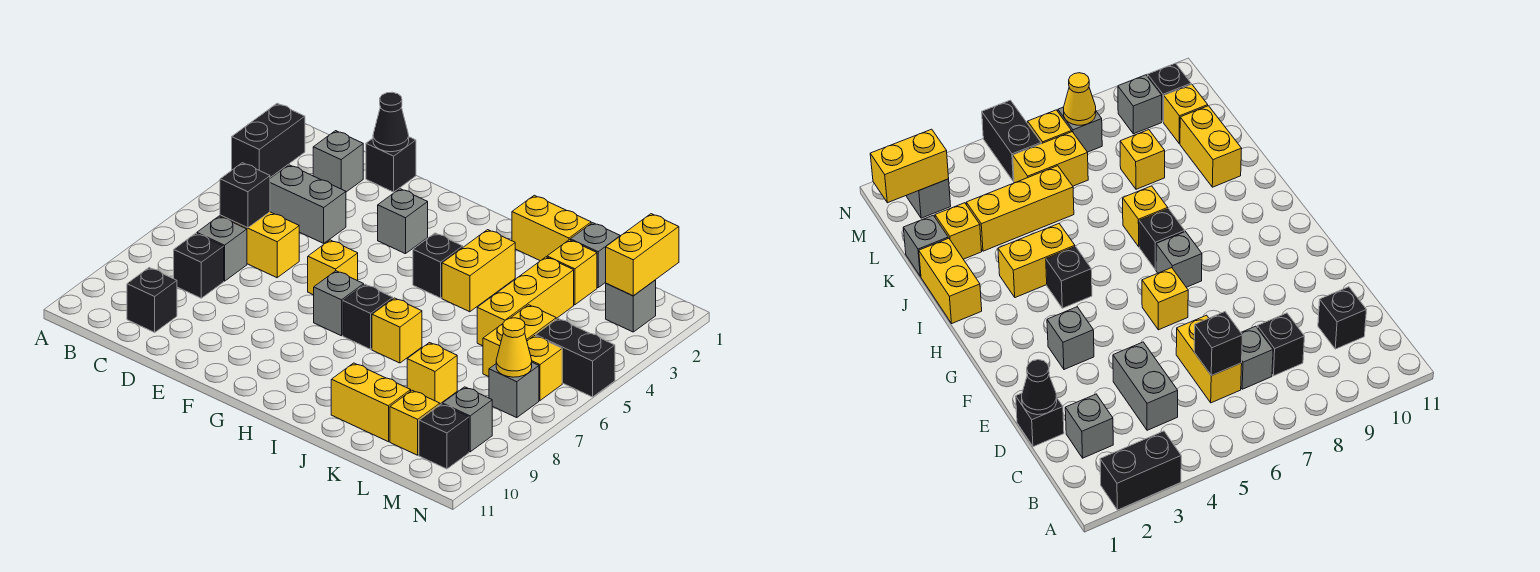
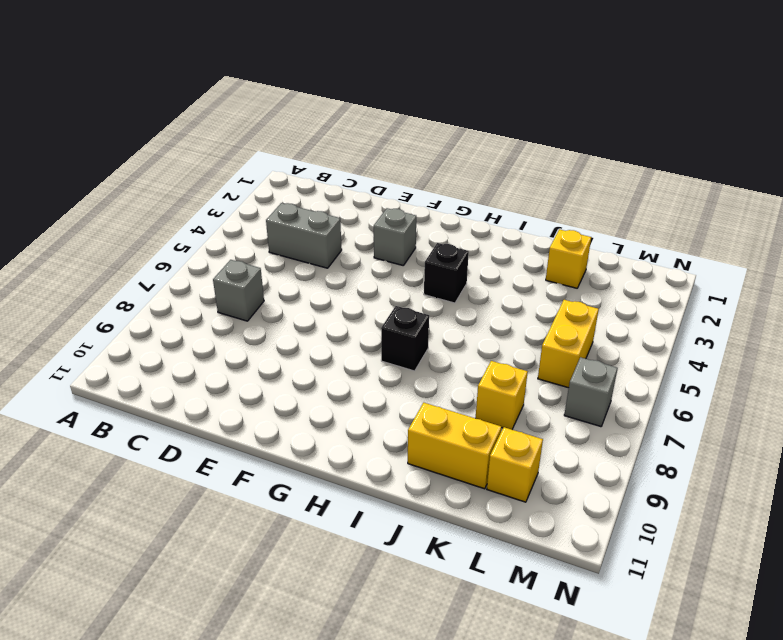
none -> black 1x2 brick [232,103,305,177]
none -> grey 1x1 brick [313,131,363,192]
none -> yellow 1x2 brick [220,212,299,278]
none -> black 1x1 brick [174,233,224,298]

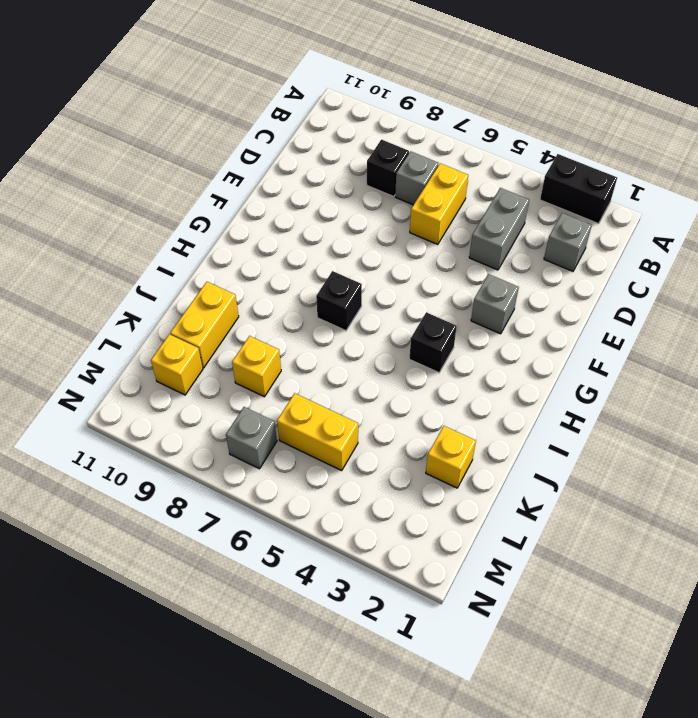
none -> black 1x1 brick [127,268,177,332]
none -> black 1x1 brick [366,137,416,192]
none -> yellow 1x1 brick [308,240,358,295]
none -> grey 1x1 brick [314,271,364,336]

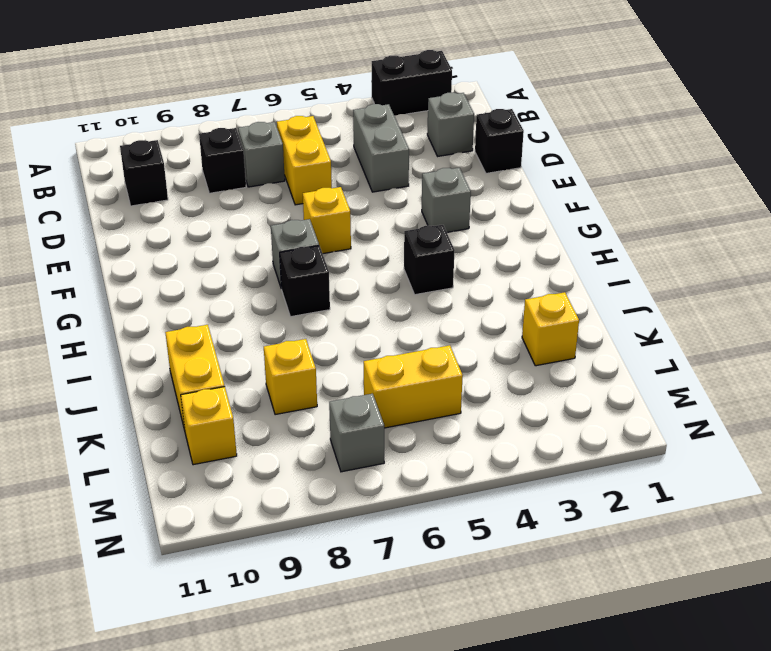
none -> yellow 1x2 brick [512,195,591,261]
none -> yellow 1x2 brick [442,230,515,312]
none -> yellow 1x1 brick [372,298,422,363]
none -> grey 1x1 brick [570,223,620,288]

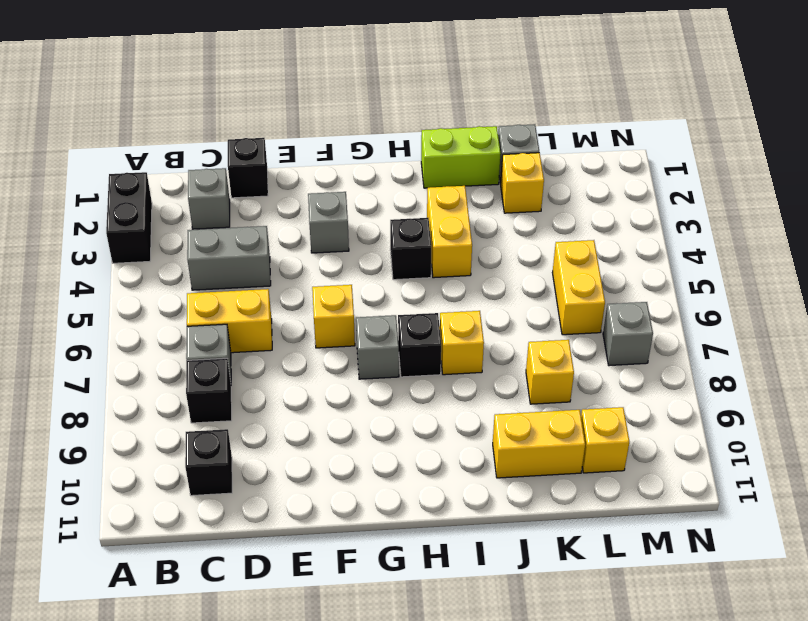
lime 1x2 brick [421,126,501,188] -> yellow 1x2 brick [512,195,591,261]
none -> yellow 1x3 brick [477,257,574,346]
none -> grey 1x1 brick [606,280,656,332]
none -> black 1x2 brick [536,319,615,397]
none -> yellow 1x1 brick [527,336,562,400]

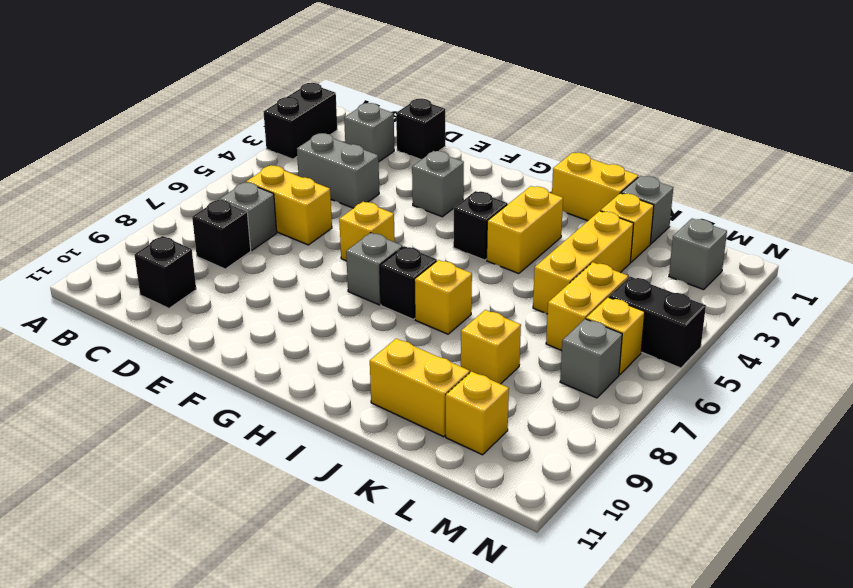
none -> grey 1x1 brick [442,387,492,452]
none -> black 1x1 brick [419,404,469,469]
none -> black 1x1 brick [220,163,270,228]
none -> black 1x1 cone [373,92,409,152]

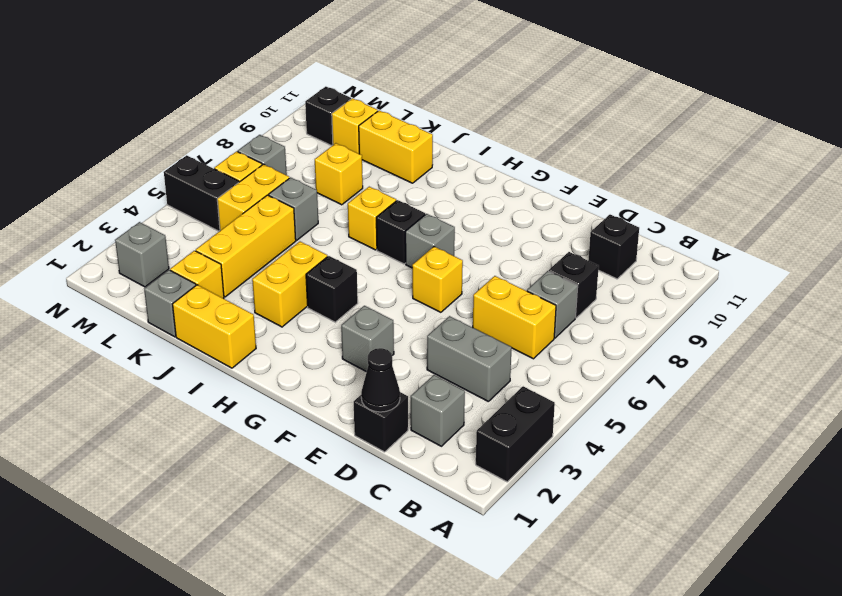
grey 1x1 brick [269,177,318,240] -> grey 1x1 brick moved to [442,387,492,452]
none -> black 1x1 brick [220,163,270,228]
none -> yellow 1x2 brick [606,214,679,296]
none -> yellow 1x1 cone [496,318,532,377]

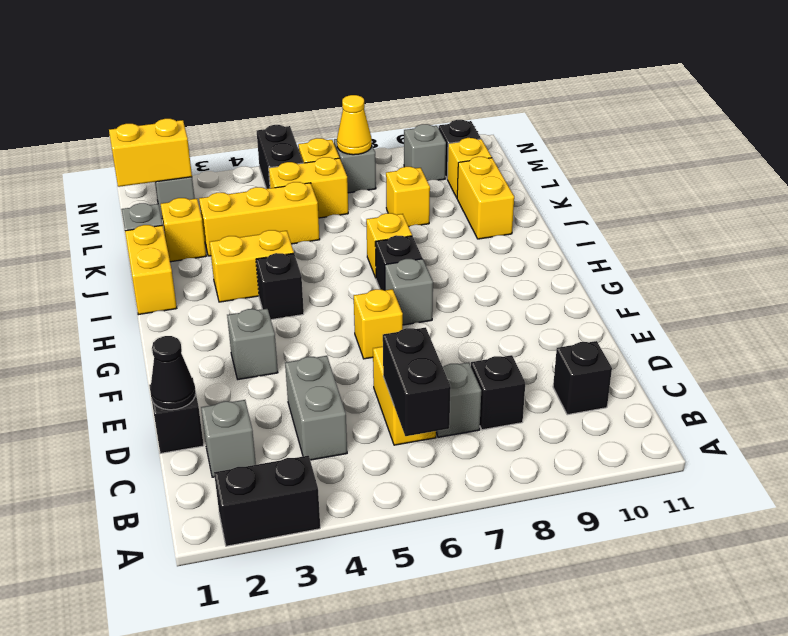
black 1x2 brick [383,327,451,436] -> black 1x1 brick [220,163,270,228]

